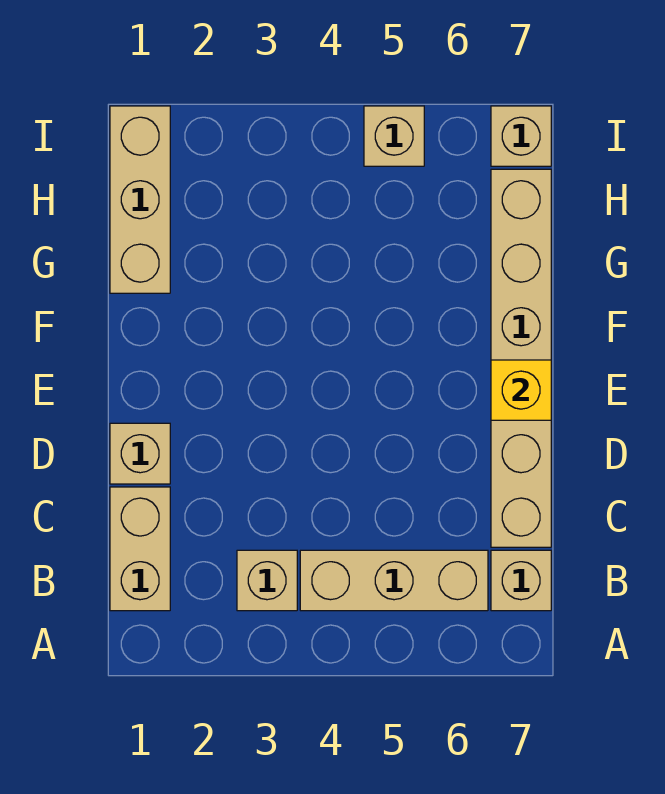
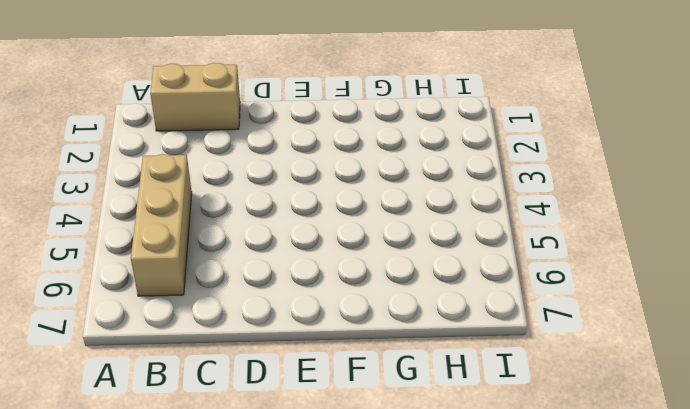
none -> tan 1x1 brick [237,550,297,611]
none -> tan 1x1 brick [491,550,551,611]

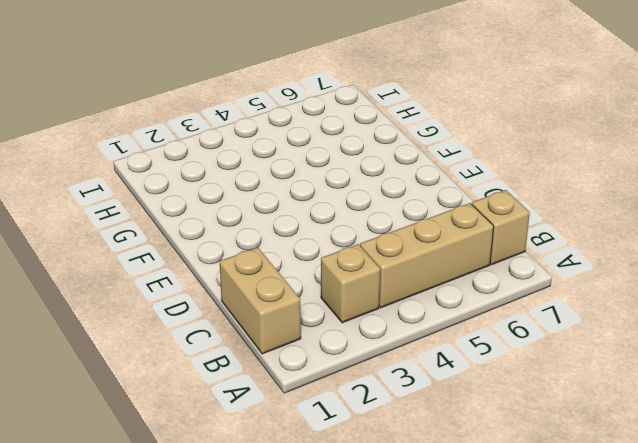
none -> tan 1x6 brick [491,169,551,547]
none -> tan 1x1 brick [110,423,170,484]

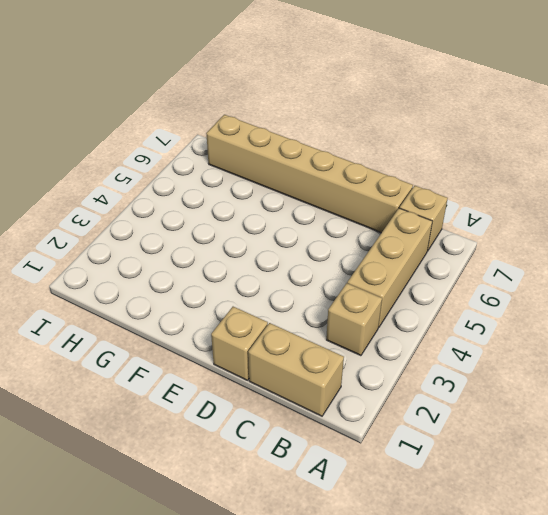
none -> tan 1x3 brick [110,106,170,293]
none -> tan 1x1 brick [364,106,424,166]

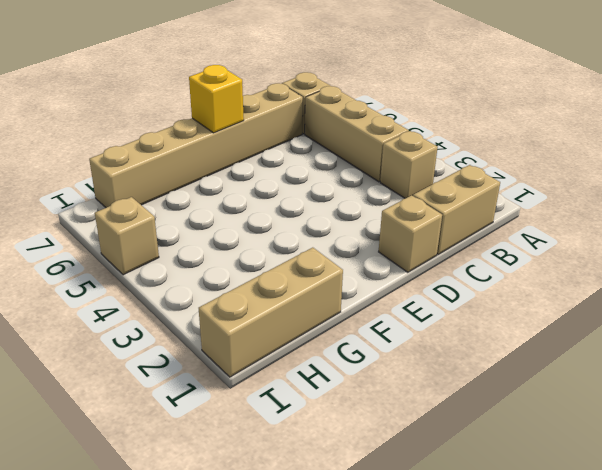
none -> tan 1x1 brick [491,106,551,166]

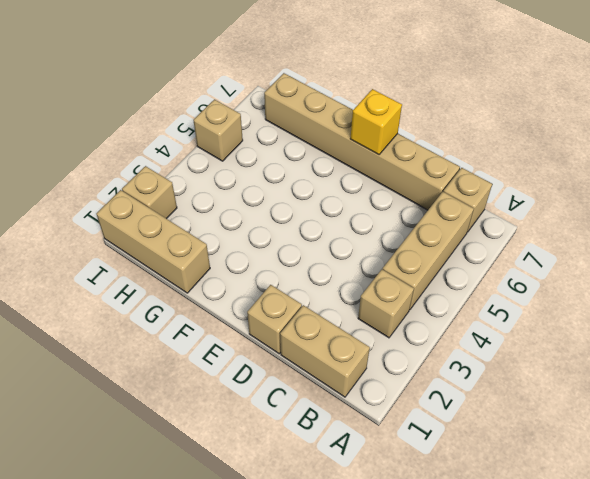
tan 1x1 brick [122,166,177,219] -> tan 1x1 brick moved to [491,106,551,166]

